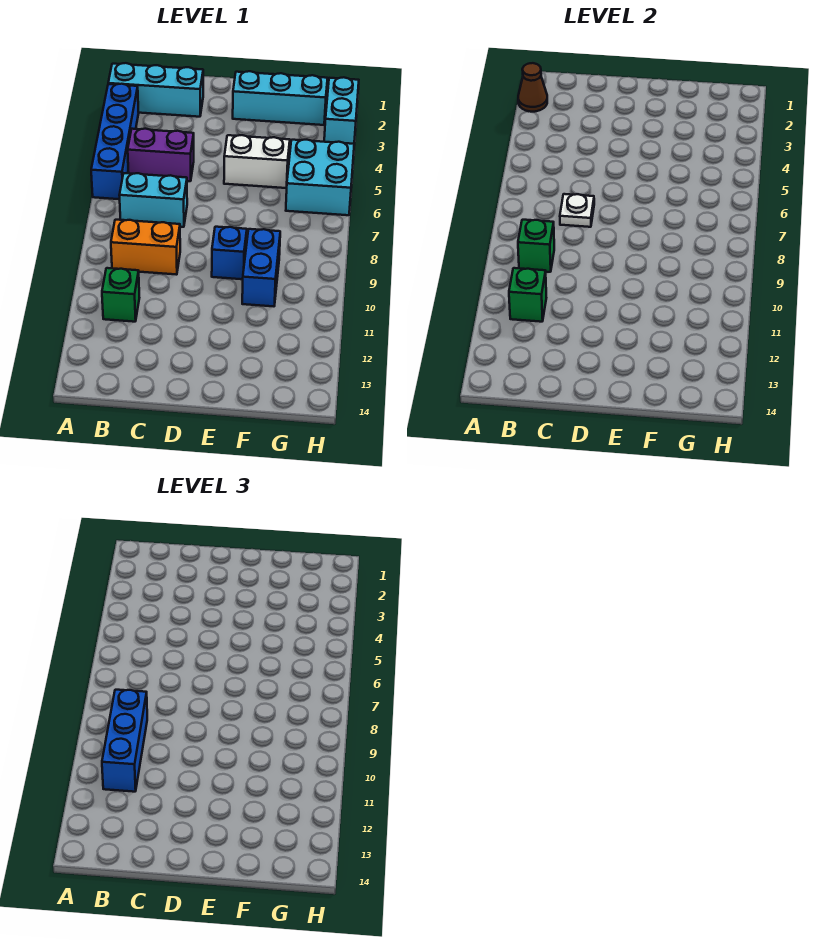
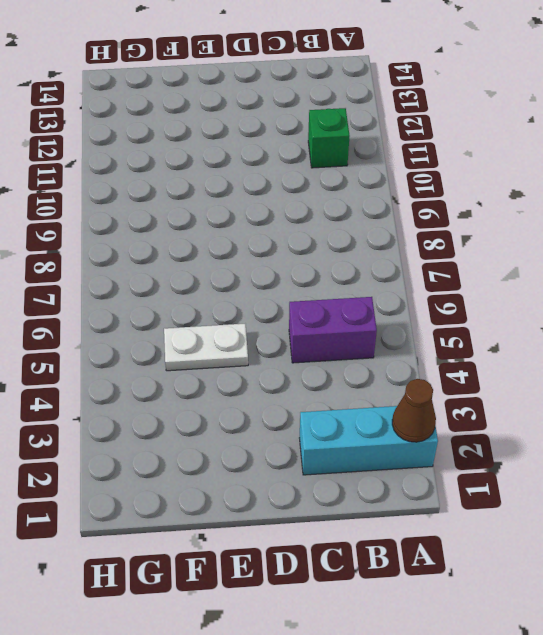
white 1x2 plate [164,324,248,371] -> white 1x2 brick [224,135,290,188]
none -> blue 1x4 brick [91,84,139,199]
none -> cyan 1x2 brick [119,173,187,227]
none -> orange 1x2 brick [111,220,180,275]

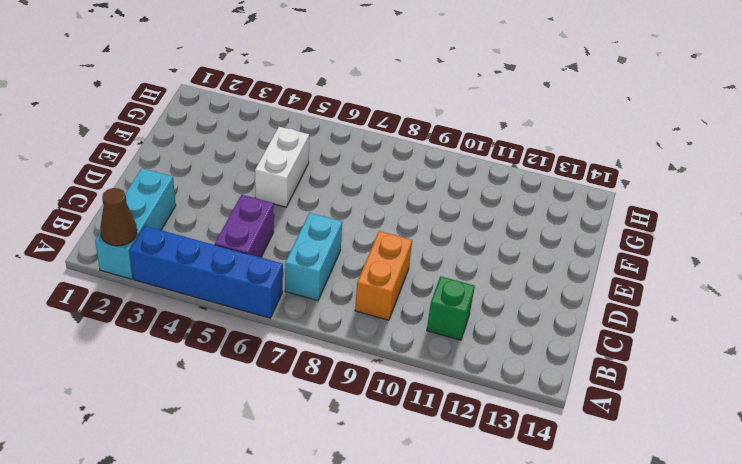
none -> cyan 1x3 brick [233,71,328,125]
none -> blue 1x1 brick [212,227,247,279]
none -> blue 1x2 brick [242,229,280,306]

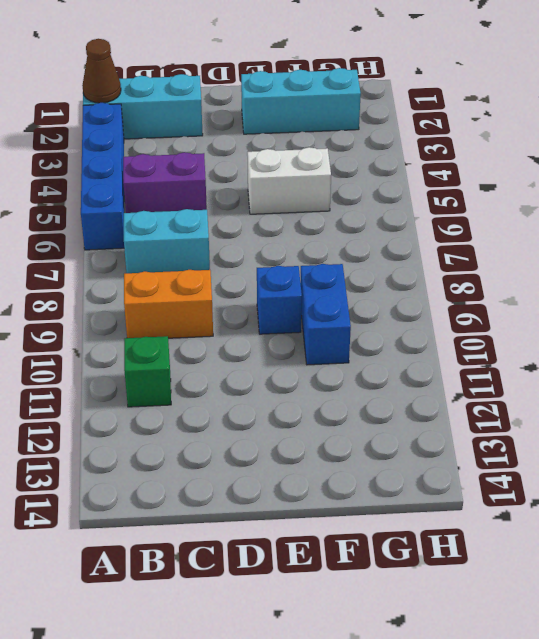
none -> cyan 2x2 brick [286,140,354,215]
none -> cyan 1x2 brick [324,77,359,144]
none -> green 1x1 brick [518,220,554,272]

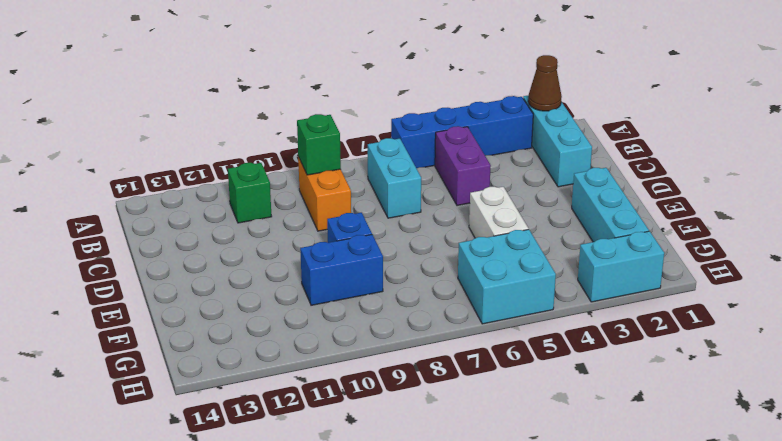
none -> green 1x1 brick [509,268,546,322]
none -> white 1x1 plate [560,194,594,227]
none -> blue 1x3 brick [102,690,147,792]

